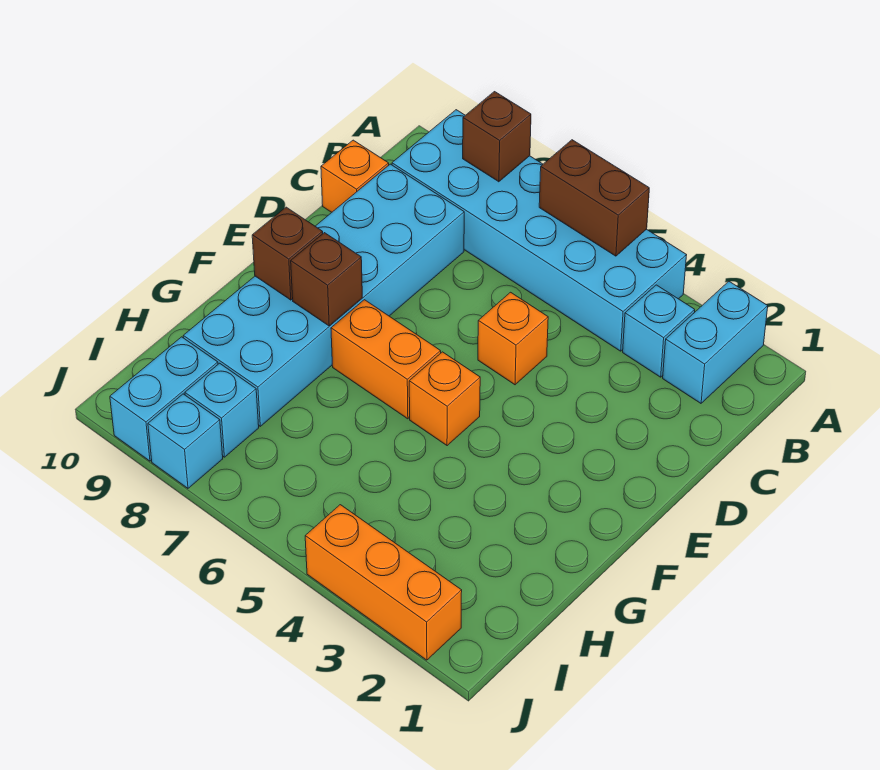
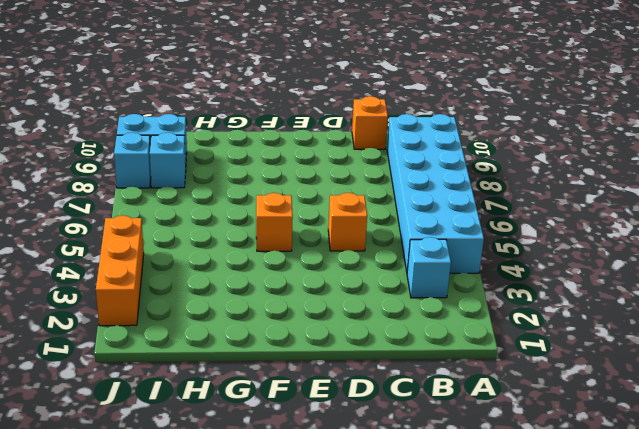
none -> cyan 1x2 brick [663,282,768,403]
none -> cyan 2x6 brick [183,164,464,426]
none -> orange 1x2 brick [331,300,441,419]

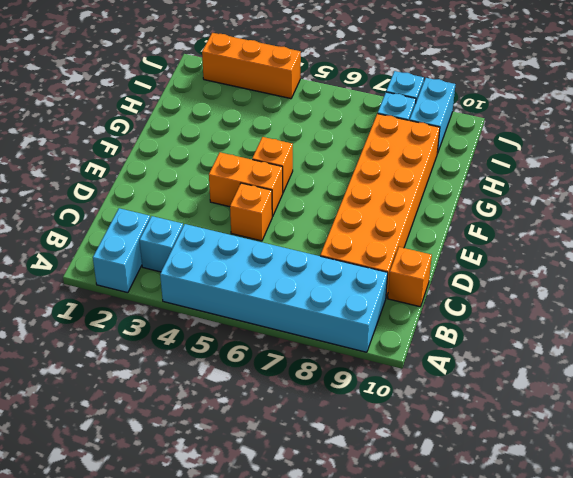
orange 2x6 brick [320,114,440,297] -> cyan 2x6 brick [183,164,464,426]
orange 1x2 brick [209,152,283,216] -> orange 1x2 brick moved to [331,300,441,419]
none -> brown 1x2 brick [539,140,649,256]
none -> brown 1x1 brick [463,92,531,182]
none -> brown 1x1 brick [291,233,362,326]

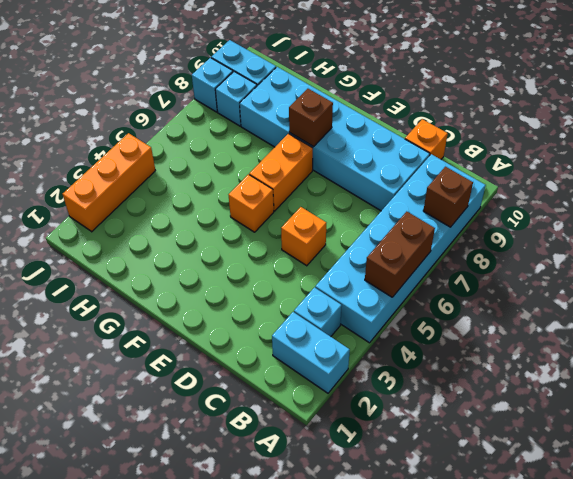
none -> brown 1x1 brick [252,207,323,300]

